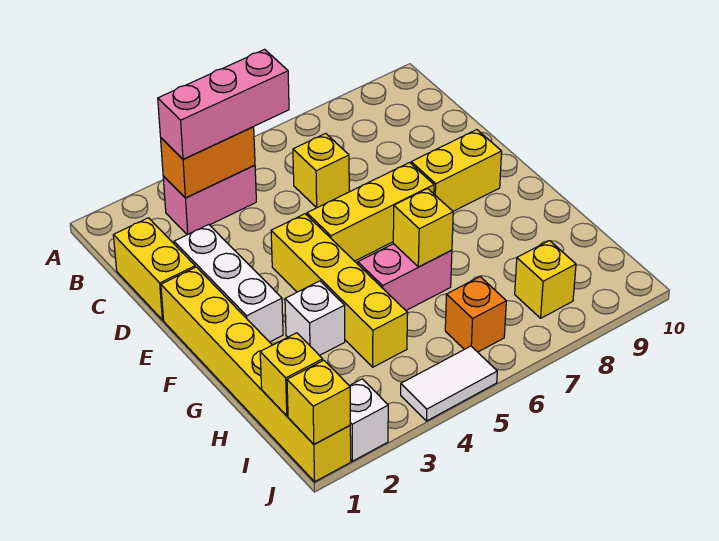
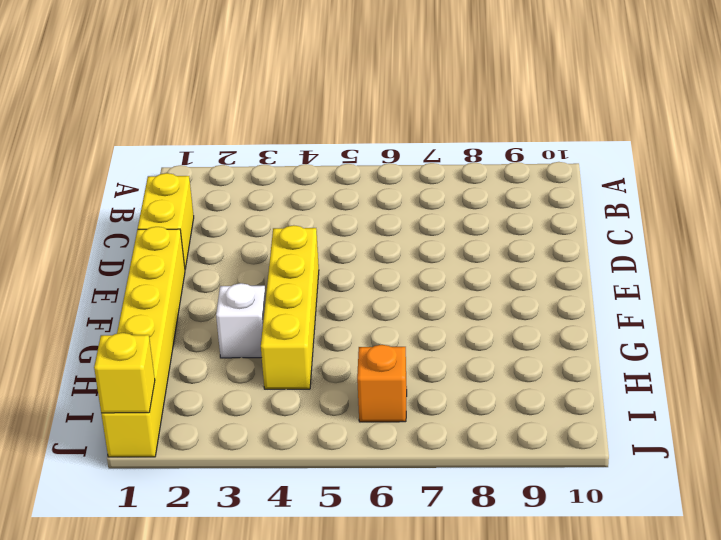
none -> pink 1x2 brick [163,165,256,235]
none -> yellow 1x1 brick [293,133,349,208]
none -> white 1x3 brick [174,225,283,342]

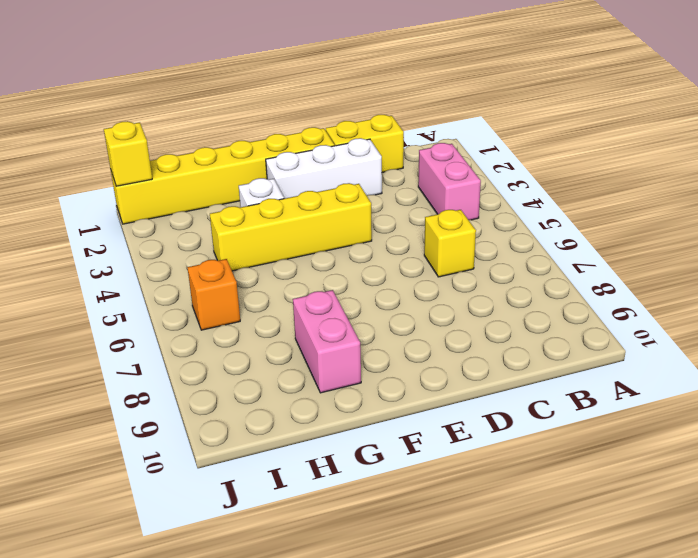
pink 1x2 brick [293,290,361,393] -> pink 1x2 brick moved to [358,244,452,310]
none -> yellow 1x3 brick [307,163,434,261]
none -> yellow 1x2 brick [411,130,502,211]
none -> yellow 1x1 brick [515,241,576,318]

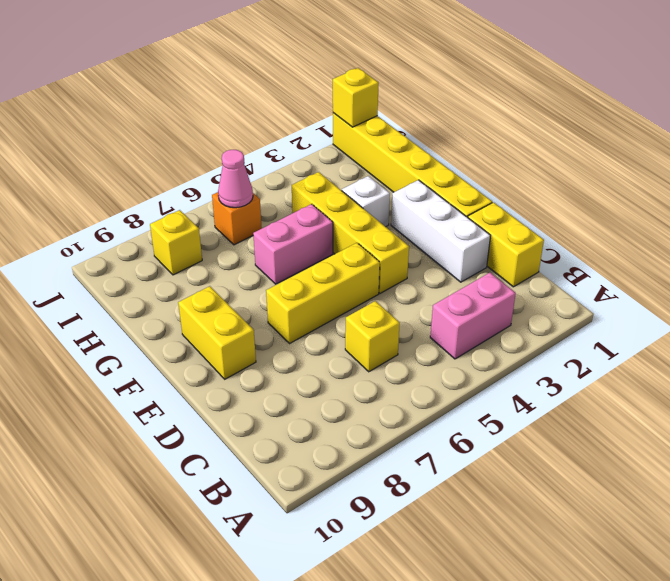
yellow 1x2 brick [178,286,256,379] -> yellow 1x2 brick turned to [411,130,502,211]
pink 1x1 cone [218,150,253,208] -> none
none -> white 1x1 brick [350,379,388,461]
none -> white 1x2 tile [401,346,497,421]
none -> orange 1x2 brick [161,127,255,198]

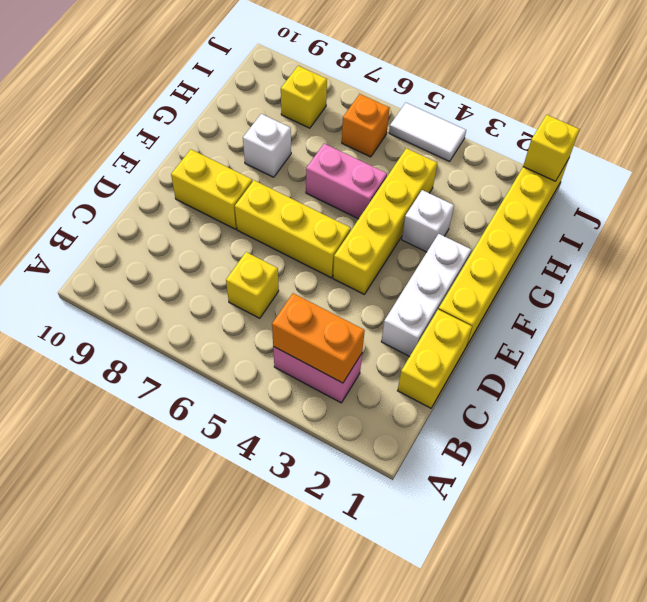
white 1x1 brick [243,114,291,177] -> white 1x1 brick moved to [350,379,388,461]
none -> yellow 1x1 brick [393,189,453,267]
none -> yellow 1x1 brick [260,333,323,416]
none -> pink 1x3 brick [158,49,289,159]

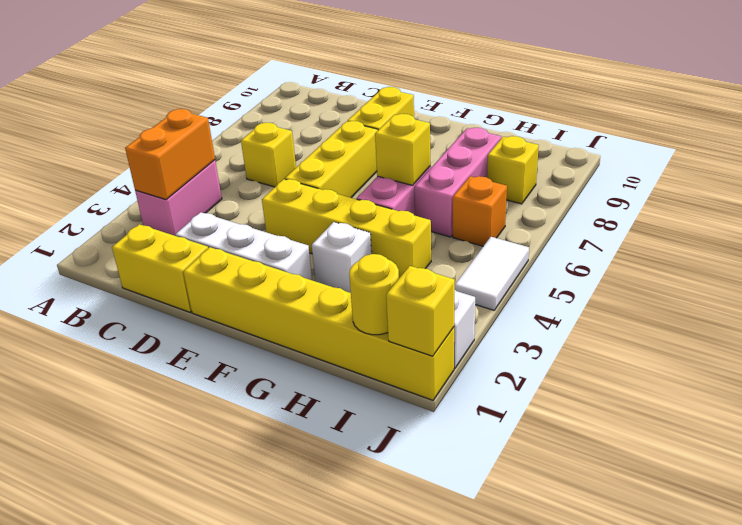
pink 1x3 brick [414,128,501,237] -> pink 1x3 brick moved to [158,49,289,159]
yellow 1x1 round brick [349,254,399,335] -> yellow 1x1 brick [260,333,323,416]

